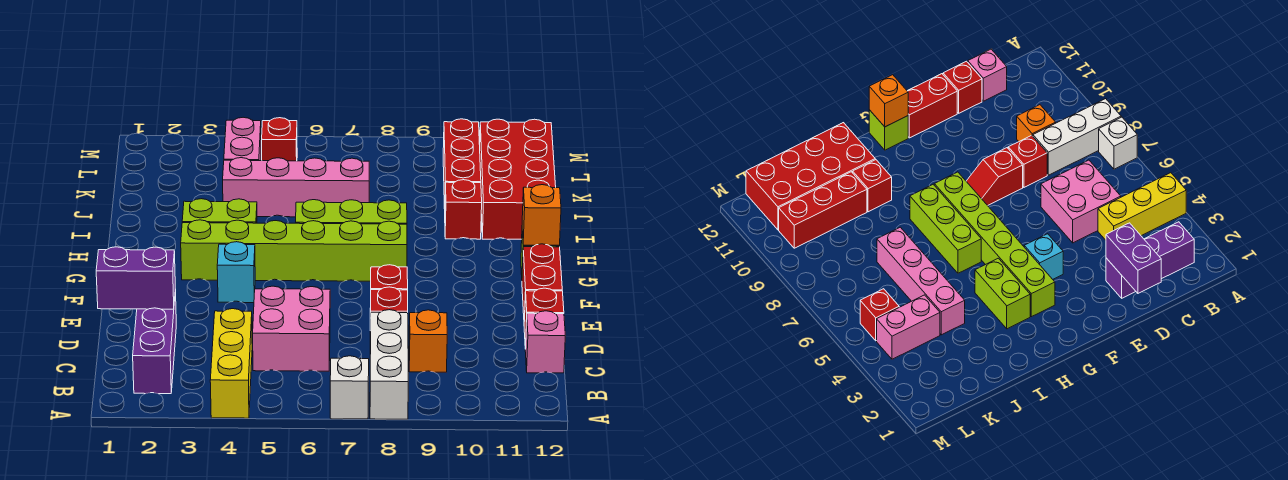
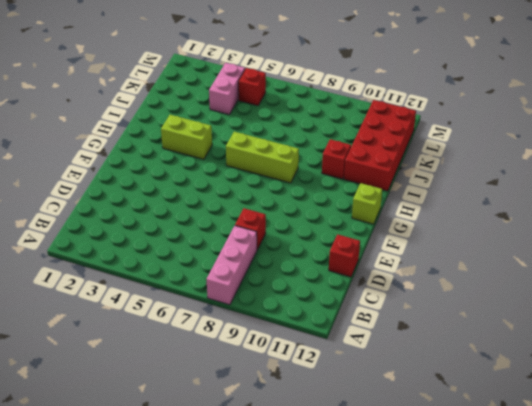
pink 1x3 brick [207,226,257,305] -> white 1x3 brick [370,310,408,419]
none -> yellow 1x3 brick [210,309,252,418]
none -> white 1x1 brick [330,356,369,419]
none -> purple 1x3 brick [133,289,176,394]

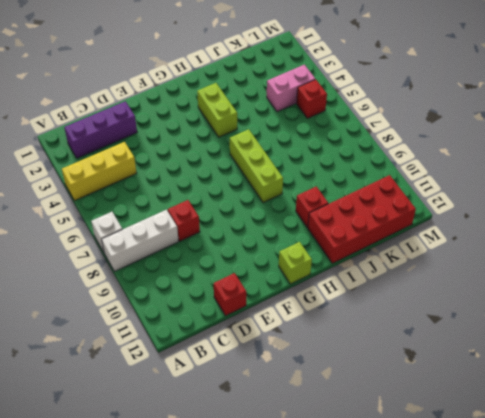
none -> pink 2x2 brick [253,286,330,371]
none -> orange 1x1 brick [409,310,447,372]
none -> pink 1x1 brick [525,311,565,373]

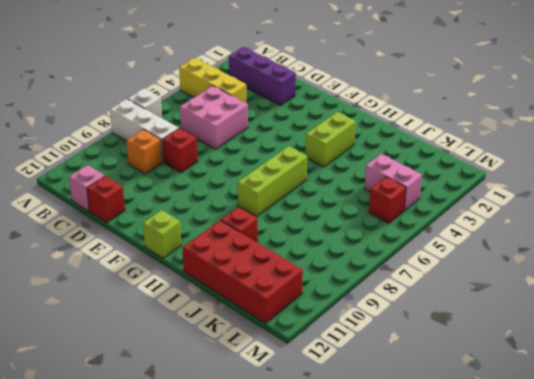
none -> red 1x2 slope [370,265,408,317]
none -> red 1x2 brick [522,244,562,321]
none -> cyan 1x1 brick [217,242,255,303]

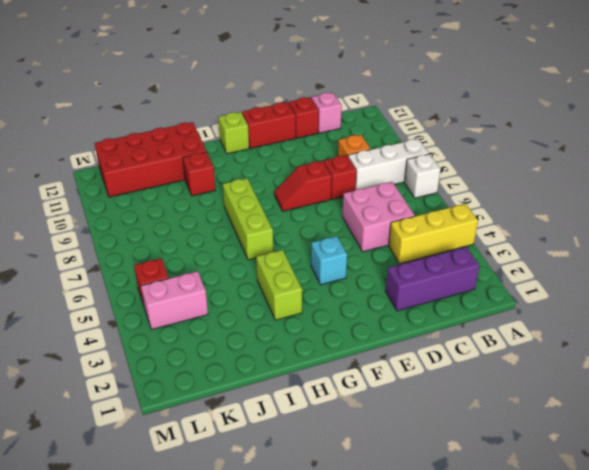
none -> lime 1x6 brick [181,220,407,281]
none -> pink 1x4 brick [223,158,369,217]
none -> red 1x3 brick [443,119,481,209]

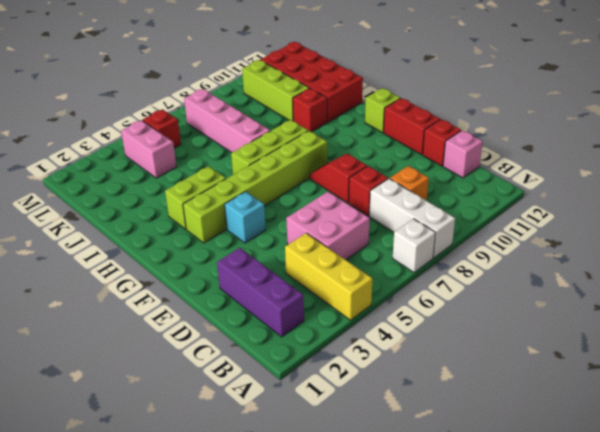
pink 1x4 brick [184,89,270,153] -> pink 1x4 brick turned to [223,158,369,217]
lime 1x3 brick [242,60,309,121] -> red 1x3 brick [443,119,481,209]
none -> purple 1x2 brick [96,247,175,309]
none -> orange 1x1 brick [522,185,561,245]

